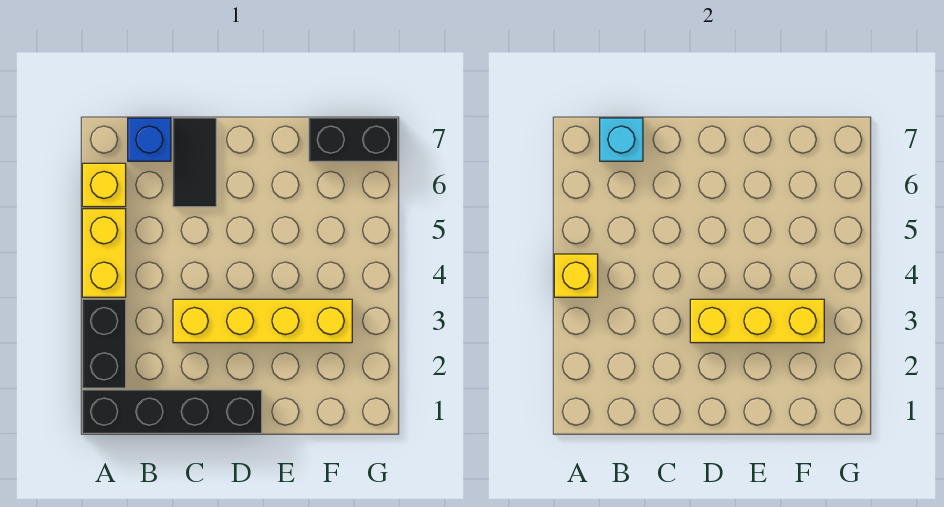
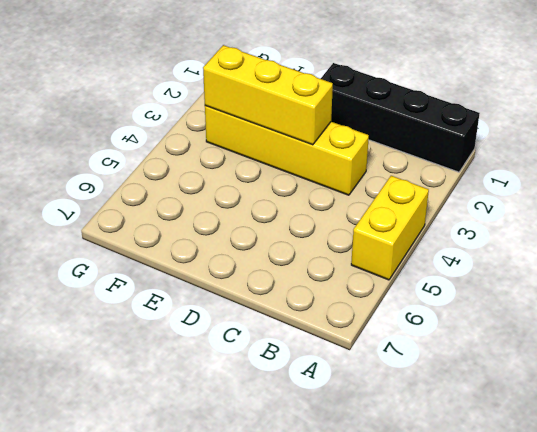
none -> black 1x2 brick [82,299,126,388]
none -> yellow 1x1 brick [82,163,126,207]

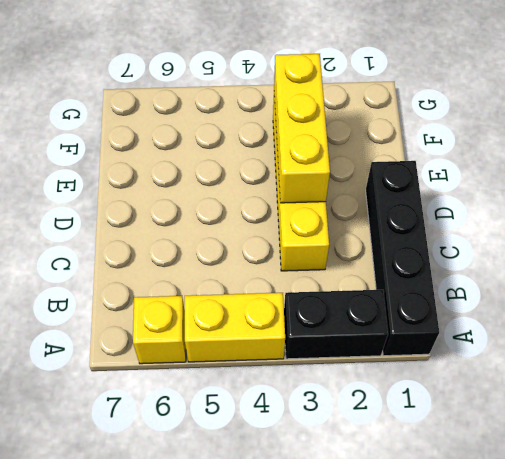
none -> blue 1x1 brick [128,118,171,161]
none -> black 1x2 tile [173,118,216,207]

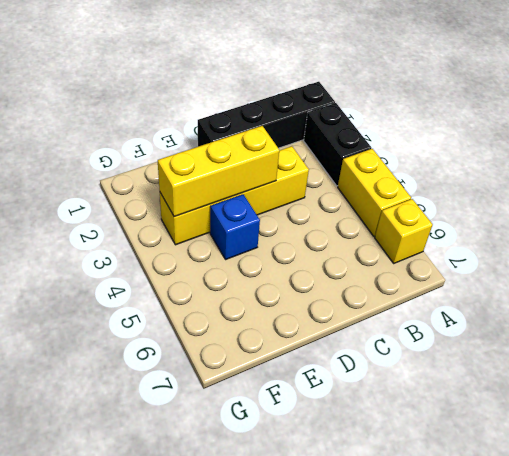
blue 1x1 brick [210,194,260,260] -> blue 1x1 brick moved to [128,118,171,161]
none -> black 1x2 tile [173,118,216,207]
none -> black 1x2 brick [309,118,398,161]

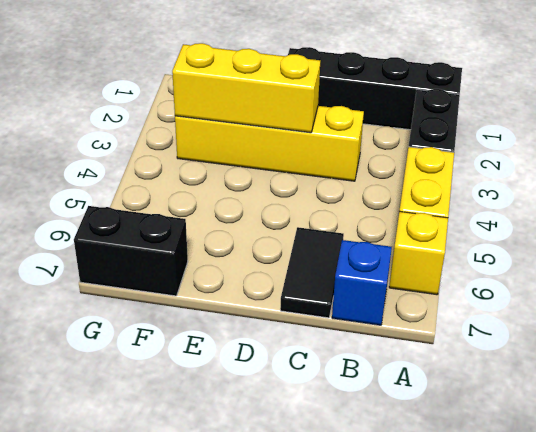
none -> yellow 1x1 brick [554,254,598,297]
none -> cyan 1x1 brick [600,118,643,161]

